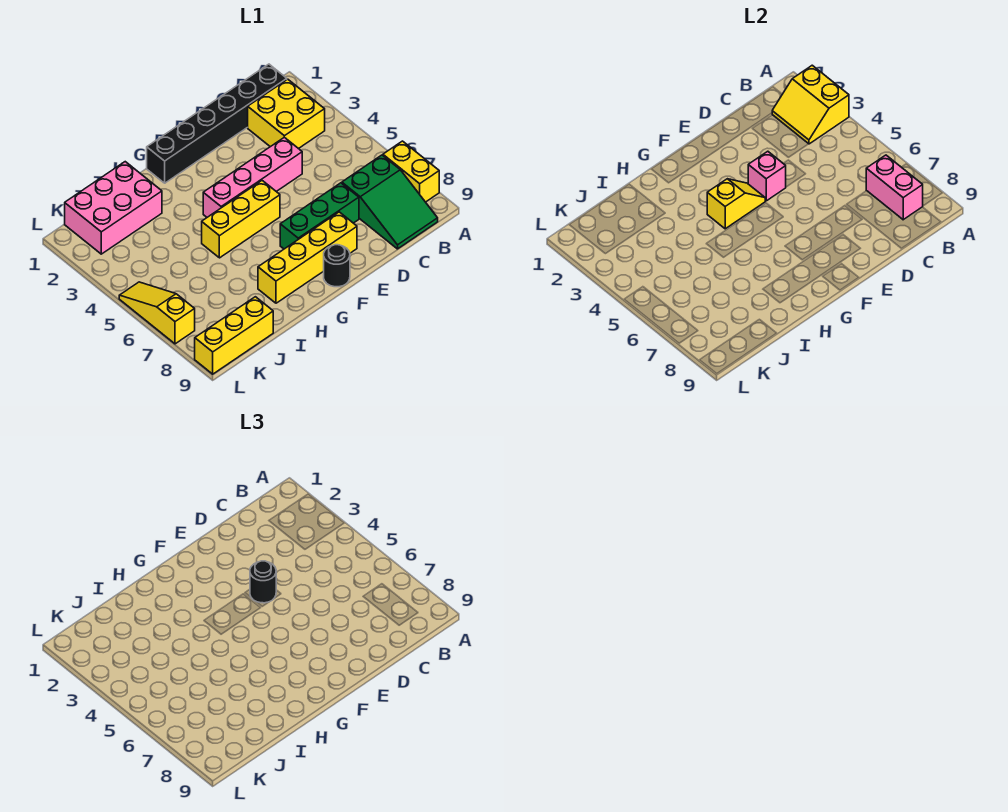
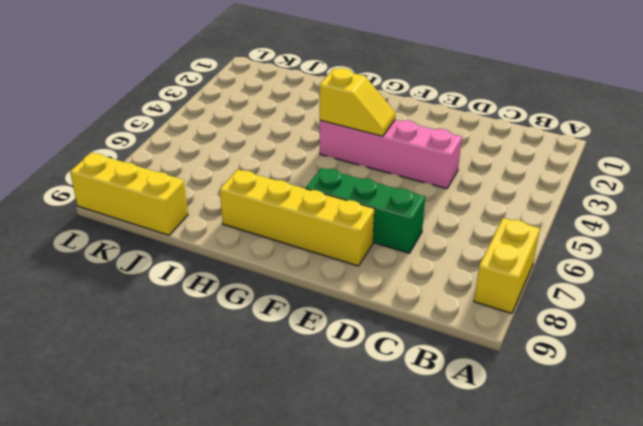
none -> black 1x6 brick [147,64,287,183]
none -> yellow 2x2 brick [248,79,325,149]
none -> green 2x3 slope [342,155,438,249]

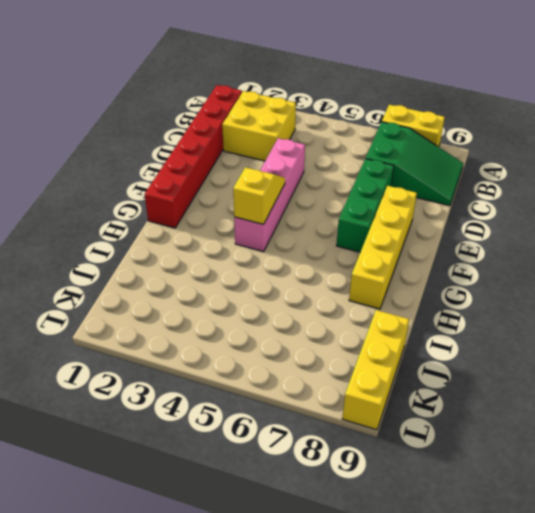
red 1x6 brick [145,85,242,228] -> black 1x6 brick [147,64,287,183]
none -> yellow 1x3 brick [202,181,280,258]
none -> black 1x1 round brick [324,245,350,287]
none -> pink 2x3 brick [65,162,162,254]

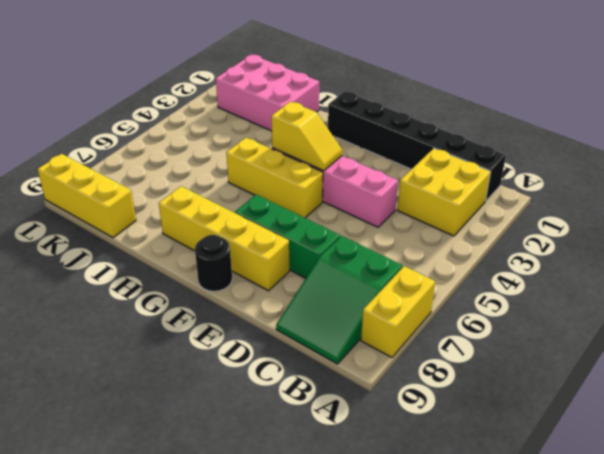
none -> yellow 1x3 slope [119,282,195,344]
none -> yellow 2x2 slope [772,65,849,144]
none -> pink 1x2 brick [866,155,923,220]

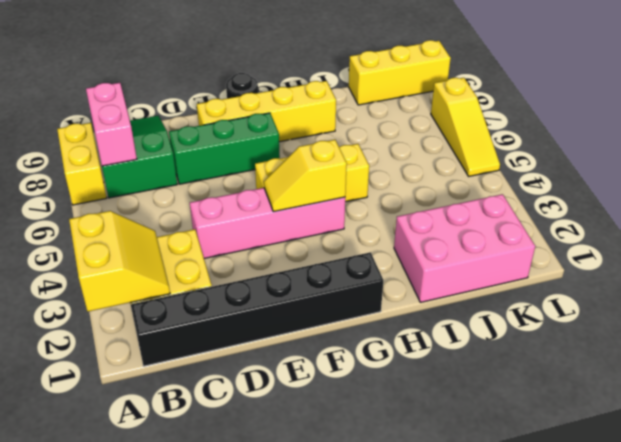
none -> pink 1x1 brick [748,151,786,201]
none -> black 1x1 round brick [250,561,276,603]

